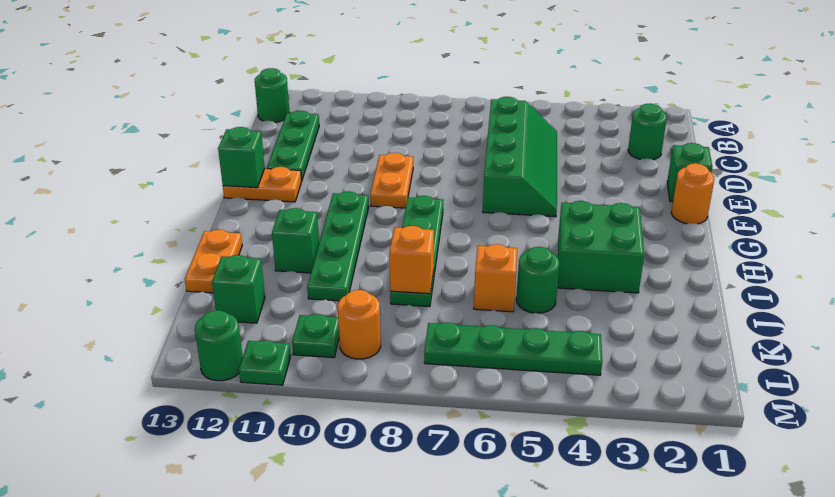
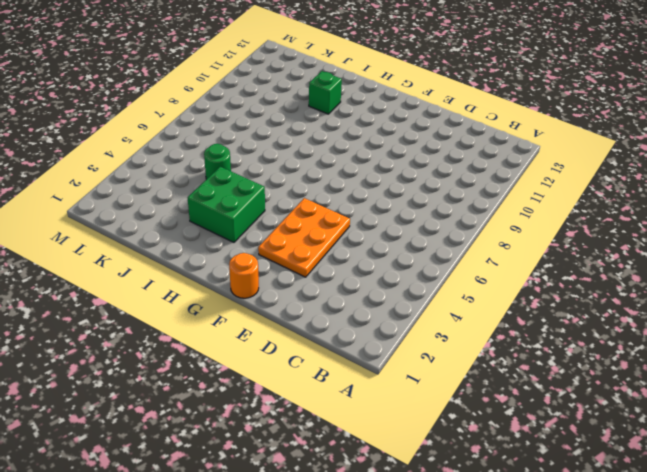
orange 2x3 plate [258,198,350,277] -> green 2x4 slope [483,97,557,217]
none -> green 1x1 round brick [255,68,290,122]
none -> green 1x1 round brick [628,104,667,160]
none -> green 1x3 plate [267,111,319,181]

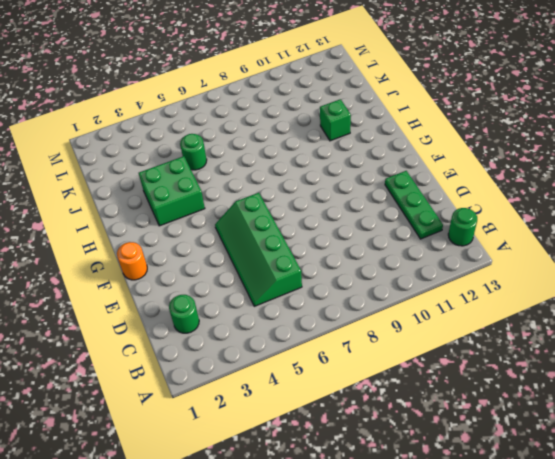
none -> green 1x1 brick [667,143,712,202]
none -> orange 1x2 plate [370,153,413,208]
none -> orange 1x2 plate [223,167,302,202]

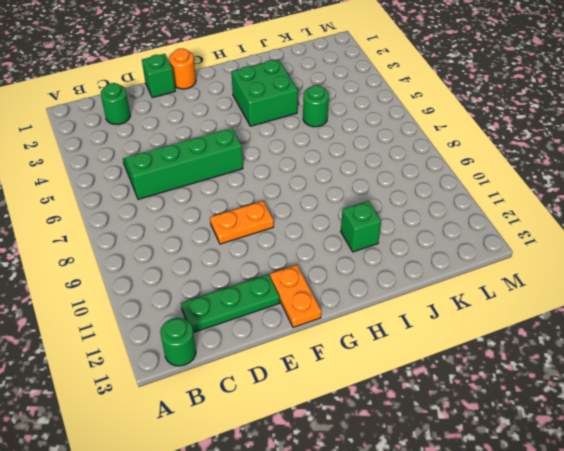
none -> green 1x4 plate [390,196,443,307]
none -> green 1x4 plate [307,191,369,301]
none -> orange 1x2 plate [185,230,242,293]

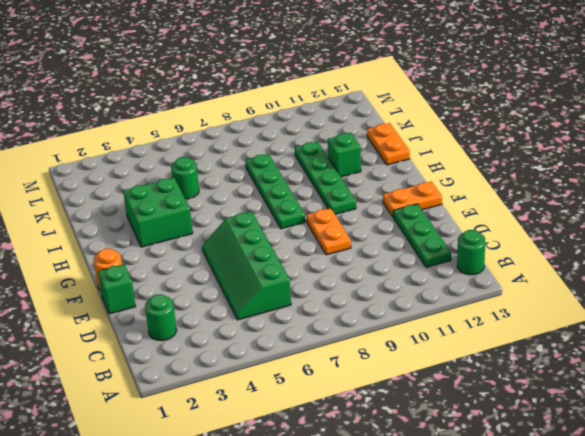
none -> orange 1x1 brick [474,244,517,312]
none -> green 1x1 brick [212,255,265,323]
none -> green 1x4 plate [424,322,602,375]

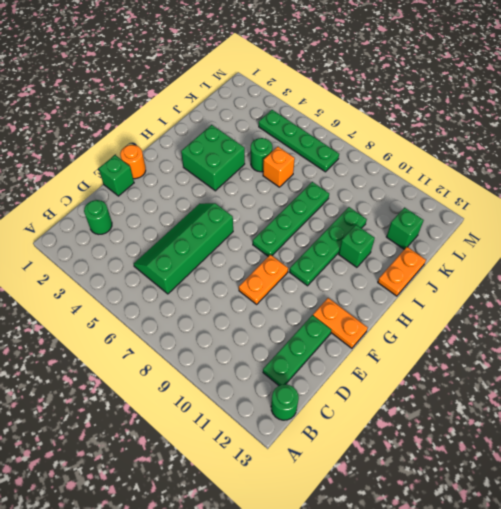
none -> orange 1x1 round brick [338,290,381,359]
none -> green 1x1 plate [292,314,339,358]
none -> green 1x1 plate [239,340,291,385]

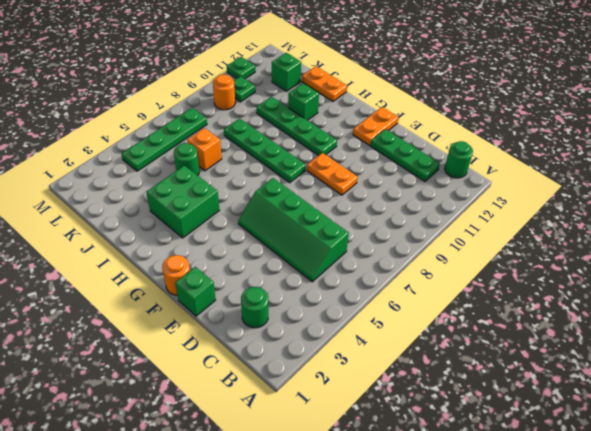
none -> green 1x1 round brick [195,310,243,381]
none -> green 1x1 brick [218,127,265,188]
none -> orange 1x1 brick [390,226,434,294]

